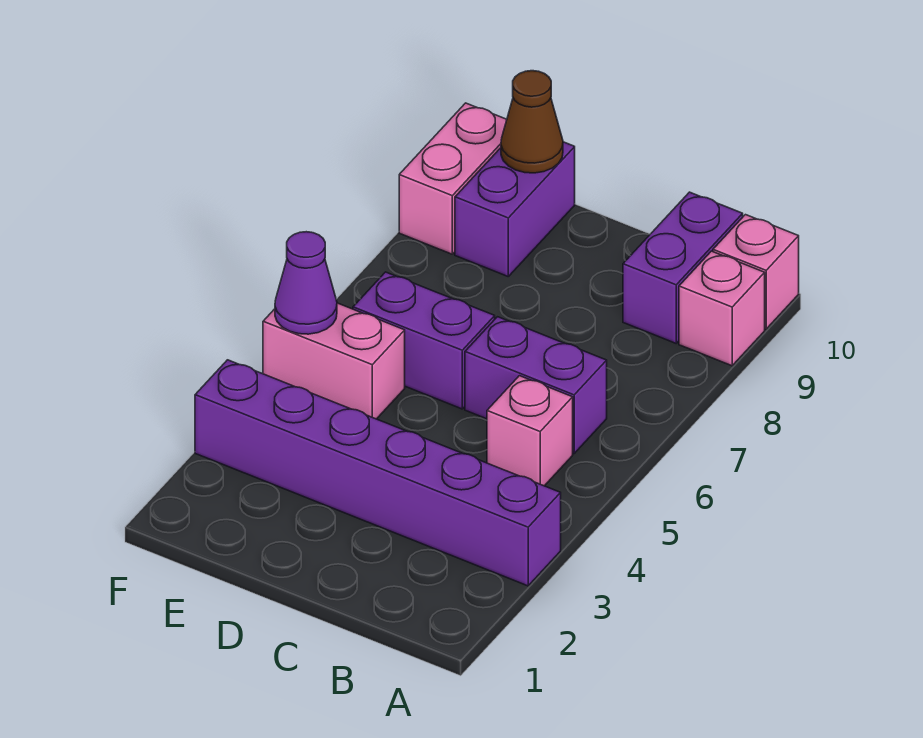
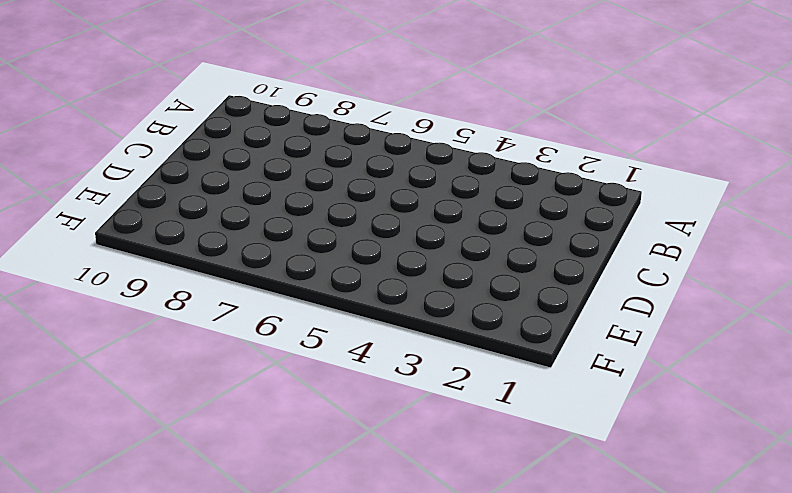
none -> purple 1x6 brick [195,360,561,586]
none -> pink 1x1 brick [679,251,765,366]
none -> pink 1x1 brick [713,215,799,329]

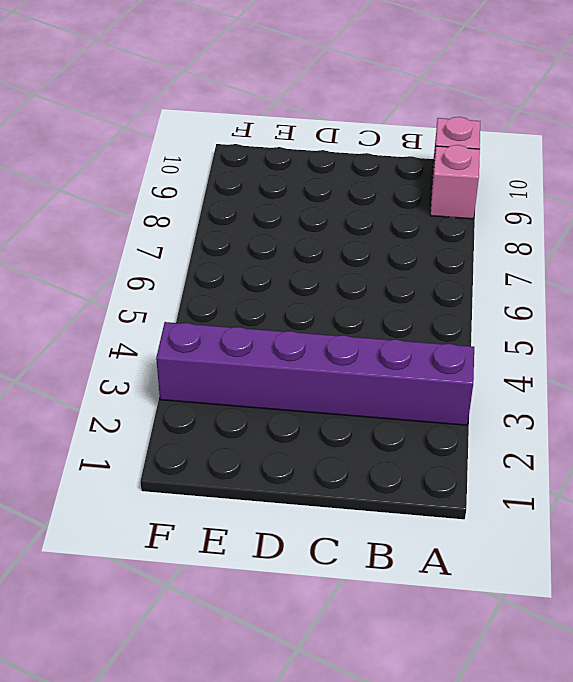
none -> pink 1x1 brick [487,376,573,486]
none -> purple 1x2 brick [465,317,607,453]
none -> purple 1x2 brick [623,192,743,343]

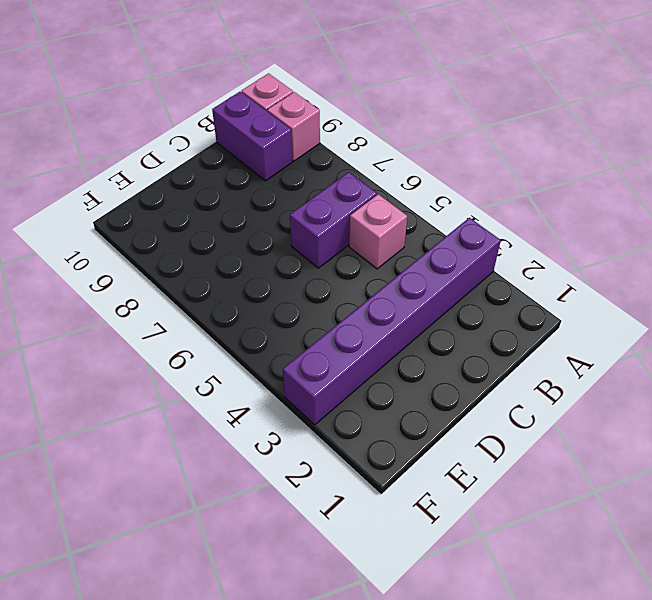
none -> purple 1x2 brick [353,272,495,409]
none -> pink 1x2 brick [263,303,405,419]
none -> purple 1x2 brick [455,142,575,276]

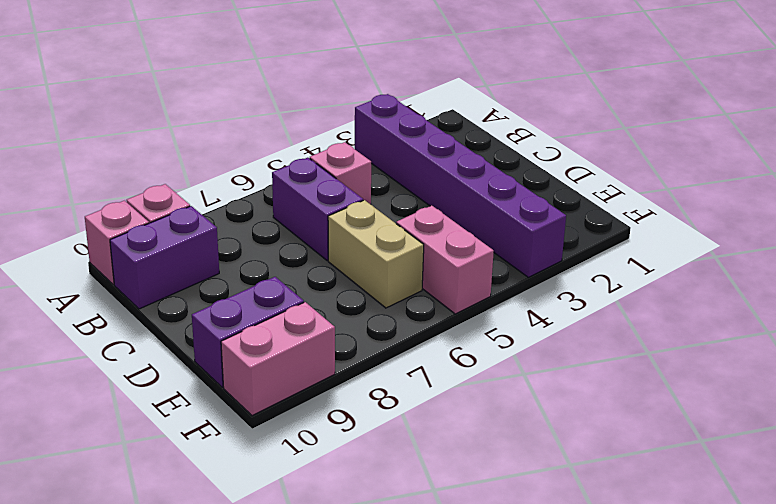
tan 1x2 brick [328,200,424,308] -> purple 1x2 brick [353,272,495,409]
none -> brown 1x1 cone [501,71,563,173]
none -> purple 1x1 cone [275,232,337,334]

